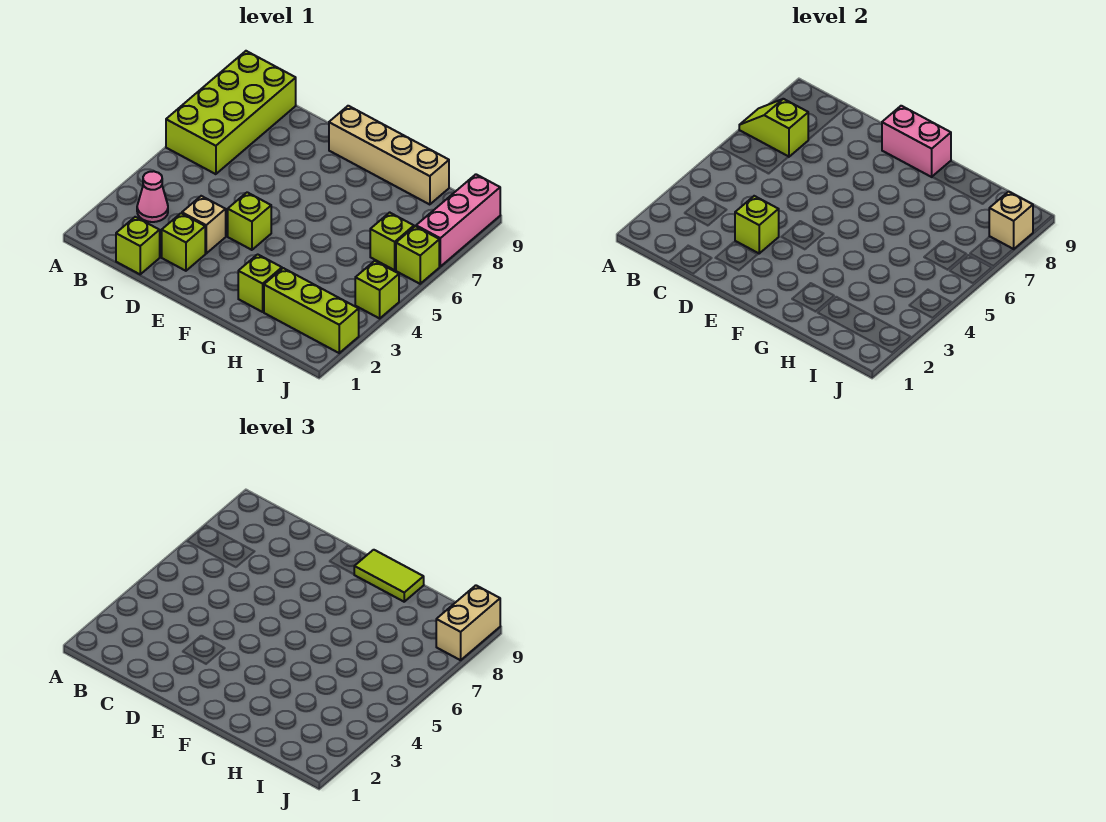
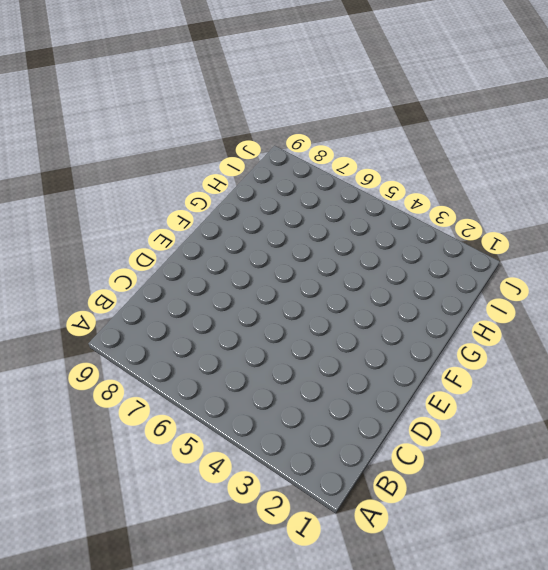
none -> lime 2x4 brick [166,51,296,174]
none -> pink 1x1 cone [137,171,168,222]
none -> lime 1x1 brick [116,217,160,274]

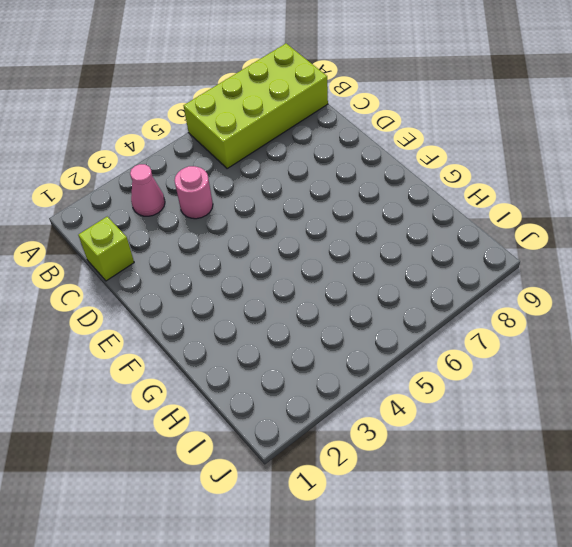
pink 1x1 round brick [175,166,213,219] -> none
none -> lime 1x1 brick [162,213,205,271]
none -> tan 1x1 brick [182,196,226,253]
none -> lime 1x1 brick [228,192,271,250]

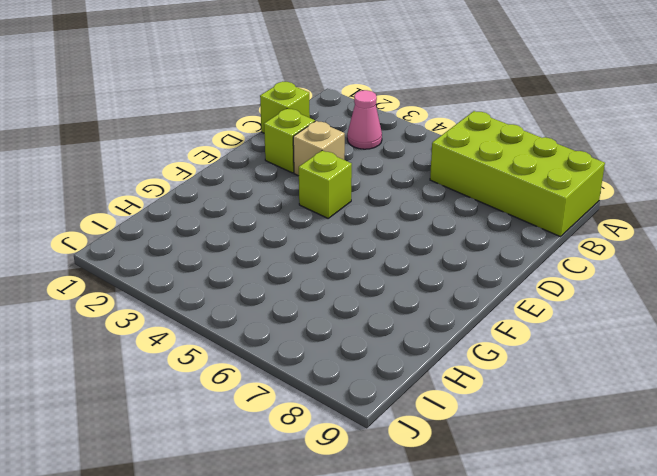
none -> tan 1x4 brick [329,106,449,205]
none -> lime 1x1 brick [238,254,282,312]
none -> lime 1x3 brick [264,268,359,353]

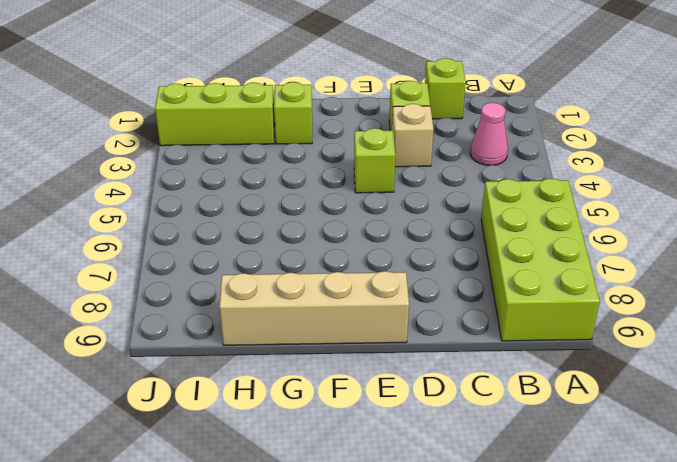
none -> lime 1x1 brick [370,212,414,270]
none -> lime 1x1 brick [355,261,399,318]
none -> lime 1x1 brick [396,226,439,284]

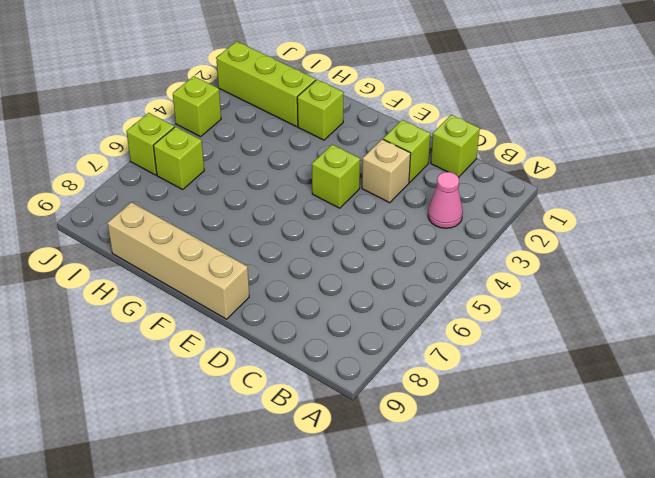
none -> lime 2x4 brick [166,51,296,174]
none -> pink 1x3 brick [416,174,500,266]
none -> lime 1x2 slope [739,99,808,157]

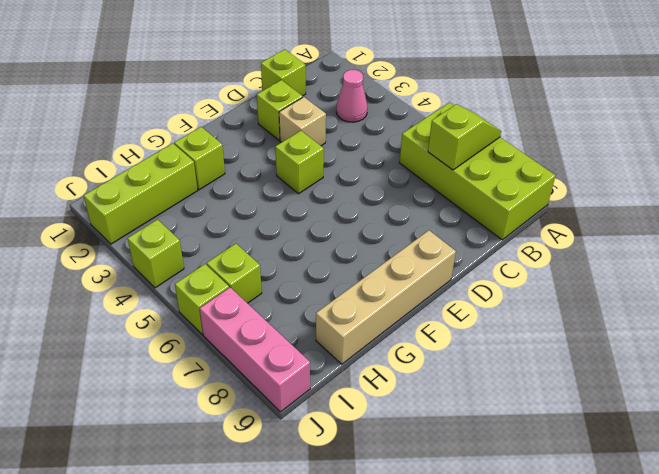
none -> lime 1x1 brick [735,196,779,253]
none -> pink 1x2 brick [882,106,951,177]
none -> tan 1x1 brick [989,192,1033,249]

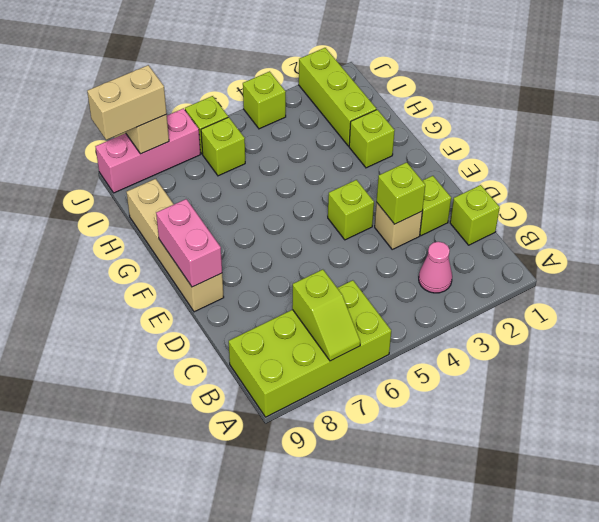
none -> lime 1x2 tile [354,550,424,602]

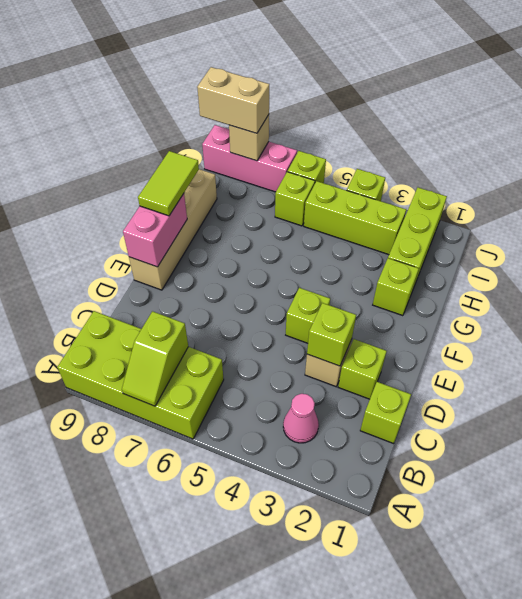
lime 1x3 brick [304,181,406,255] -> none

